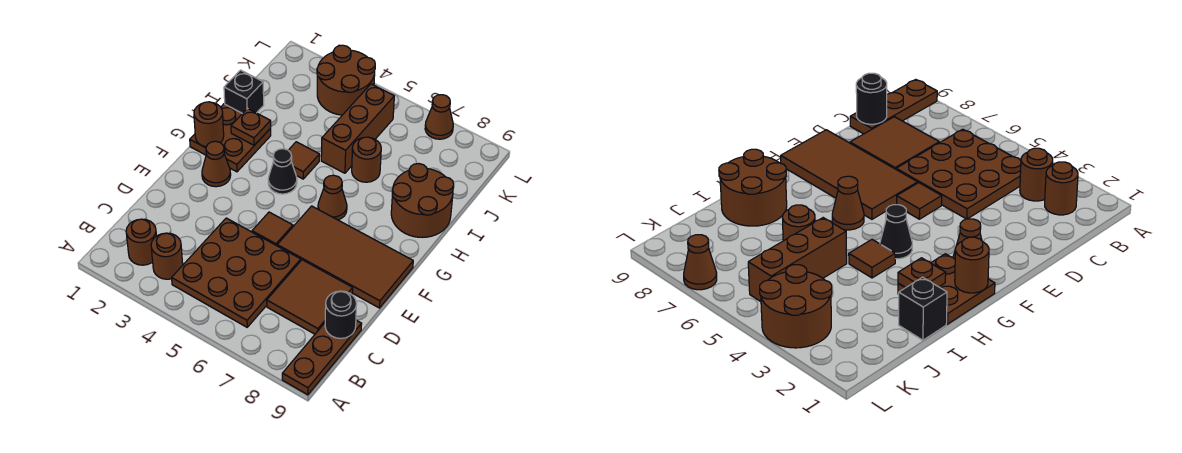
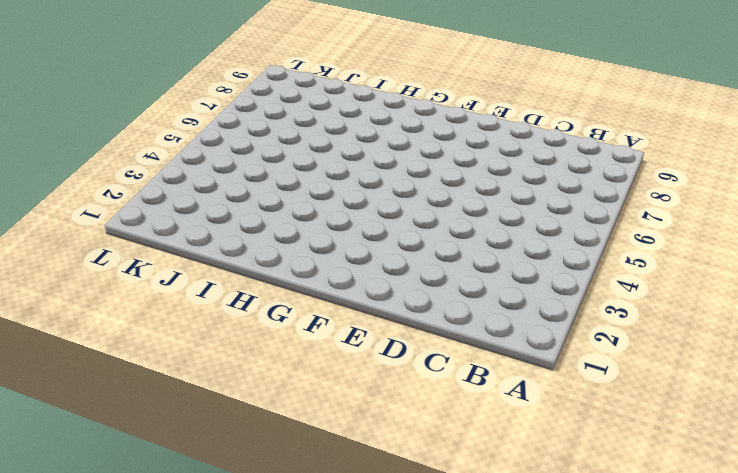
none -> brown 1x3 plate [282,320,362,395]
none -> brown 1x1 round brick [126,219,156,265]
none -> brown 1x1 round brick [151,233,183,279]

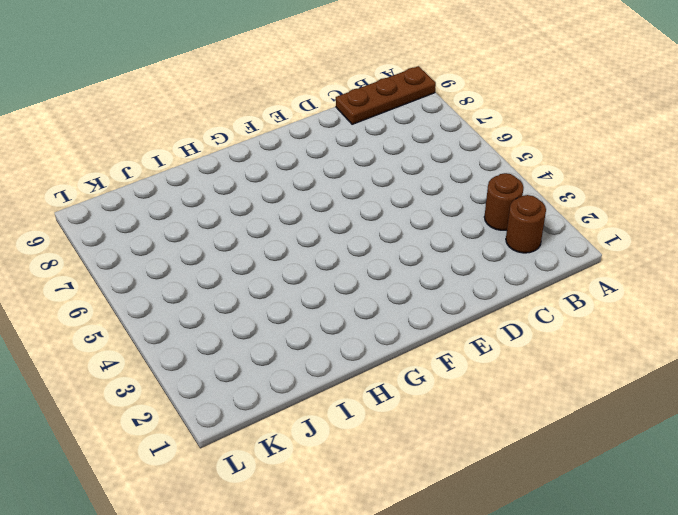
none -> brown 3x3 plate [172,218,301,327]
none -> brown 2x2 tile [267,260,353,334]
none -> brown 1x1 tile [252,212,293,246]

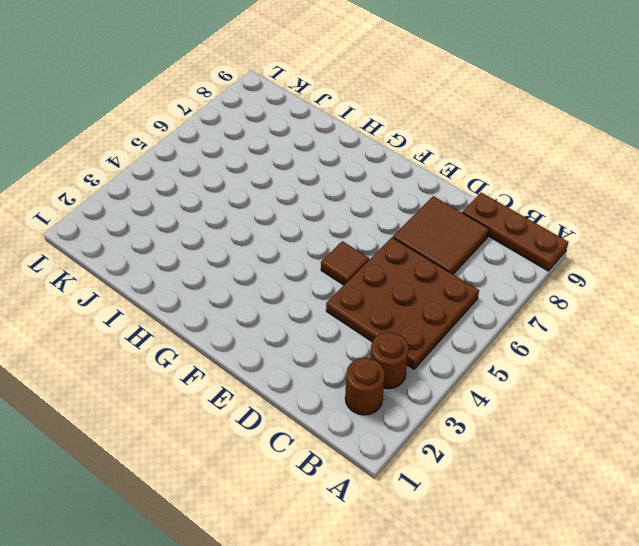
none -> brown 2x4 tile [277,206,413,308]
none -> brown 1x1 cone [202,141,231,187]
none -> brown 2x2 plate [190,104,271,172]

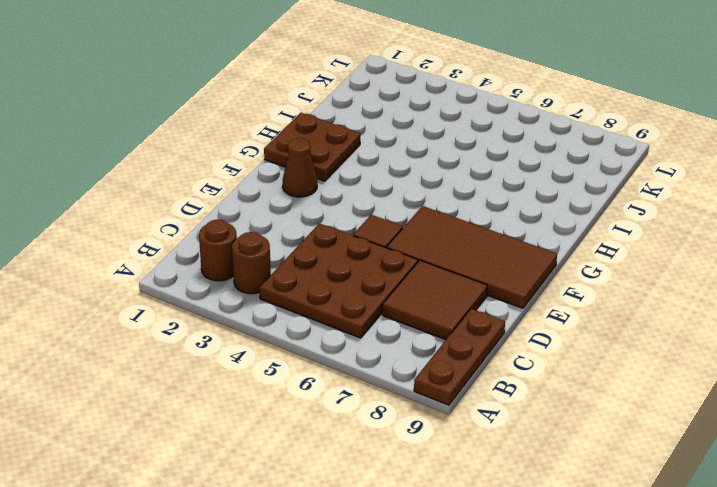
none -> black 1x1 cone [268,149,297,194]
none -> brown 1x1 cone [318,175,347,220]
none -> brown 1x1 tile [288,142,320,179]

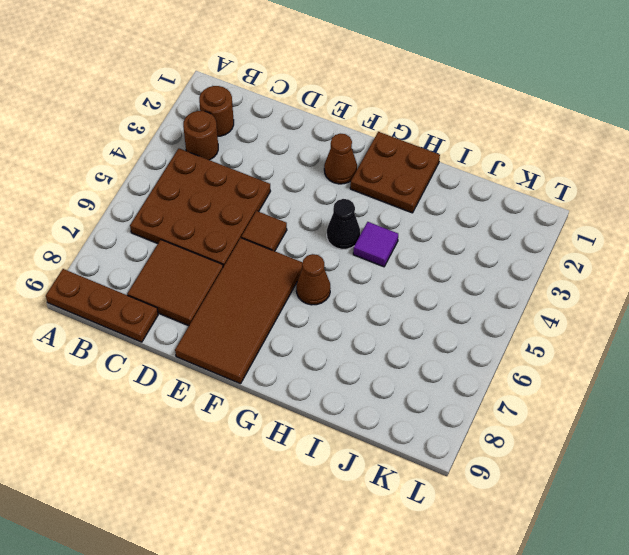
purple 1x1 tile [353,222,398,267] -> brown 1x1 tile [288,142,320,179]
none -> brown 2x2 round brick [391,164,454,237]
none -> black 1x1 brick [224,70,264,114]
none -> brown 1x3 brick [321,84,394,173]

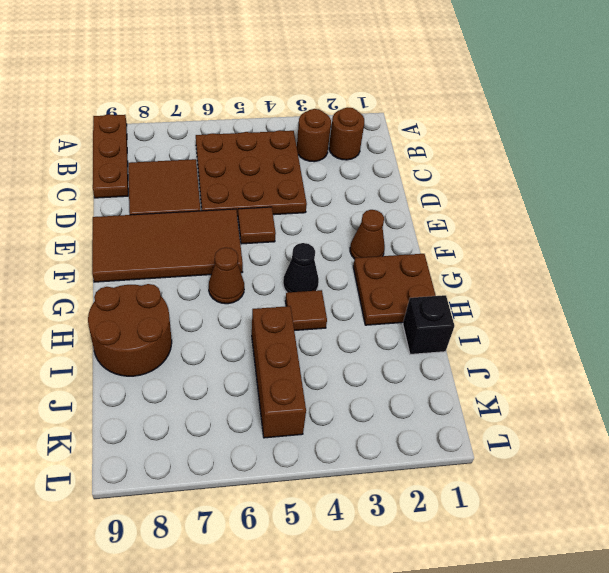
none -> brown 1x1 round brick [352,137,381,182]
none -> brown 2x2 round brick [317,45,375,115]
none -> brown 1x1 cone [425,95,453,139]

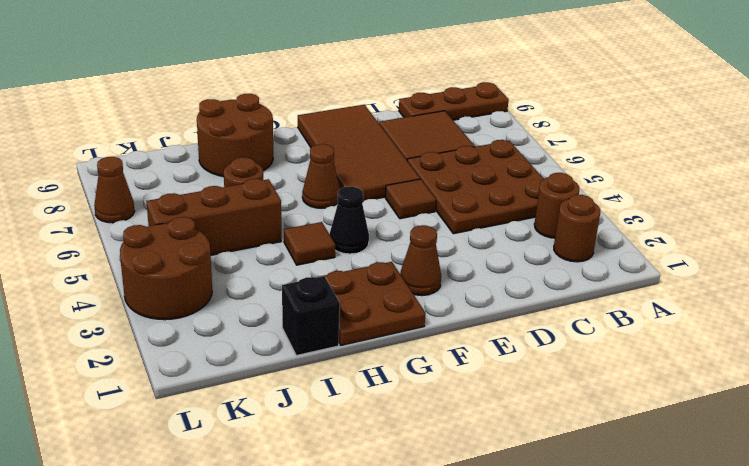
none -> black 1x1 round brick [325,291,357,338]
none -> brown 1x1 round brick [194,102,224,147]
none -> brown 1x1 plate [231,108,271,145]

